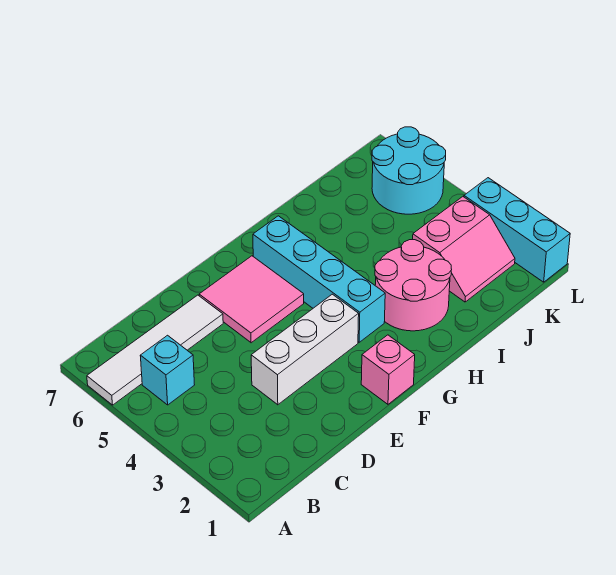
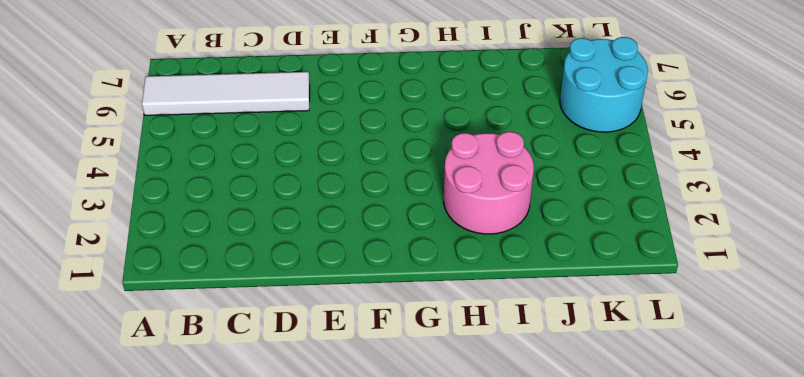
none -> cyan 1x1 brick [140,335,194,405]
none -> white 1x3 brick [251,294,359,405]

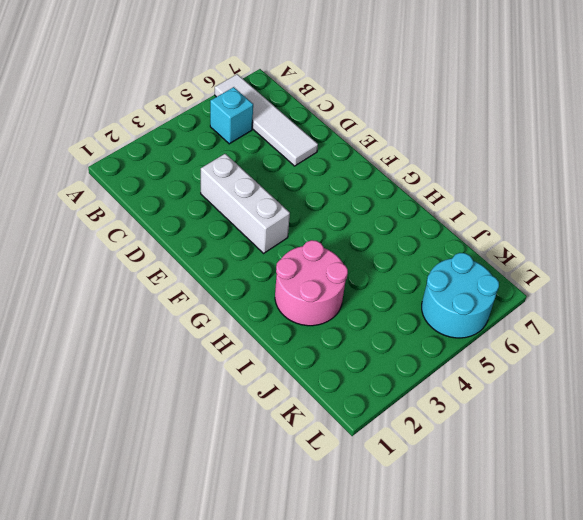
none -> pink 2x2 tile [199,256,304,343]
none -> pink 1x1 brick [361,335,415,404]

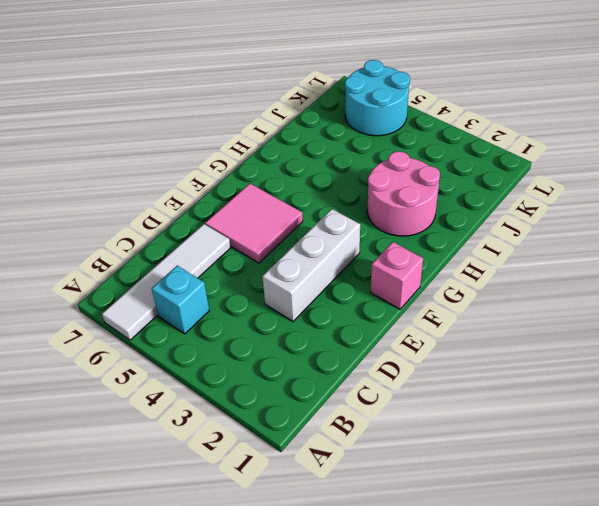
none -> cyan 1x4 brick [253,216,385,342]
none -> pink 2x2 slope [413,197,515,302]

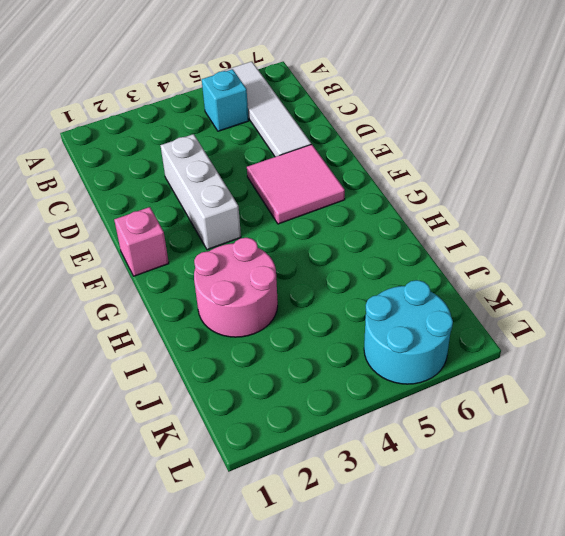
none -> cyan 1x4 brick [253,216,385,342]
none -> pink 2x2 slope [413,197,515,302]

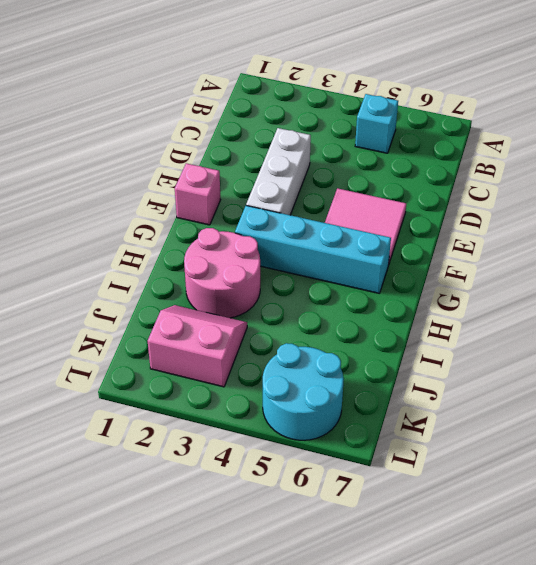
pink 2x2 slope [148,305,247,387] -> pink 2x2 slope turned to [413,197,515,302]
none -> white 1x4 tile [87,295,223,405]
none -> cyan 1x3 brick [464,178,570,282]

